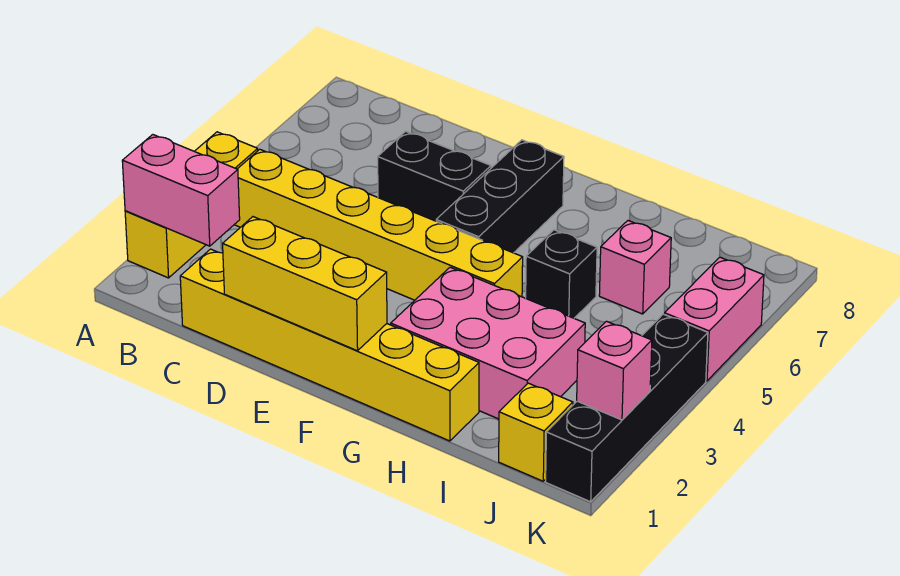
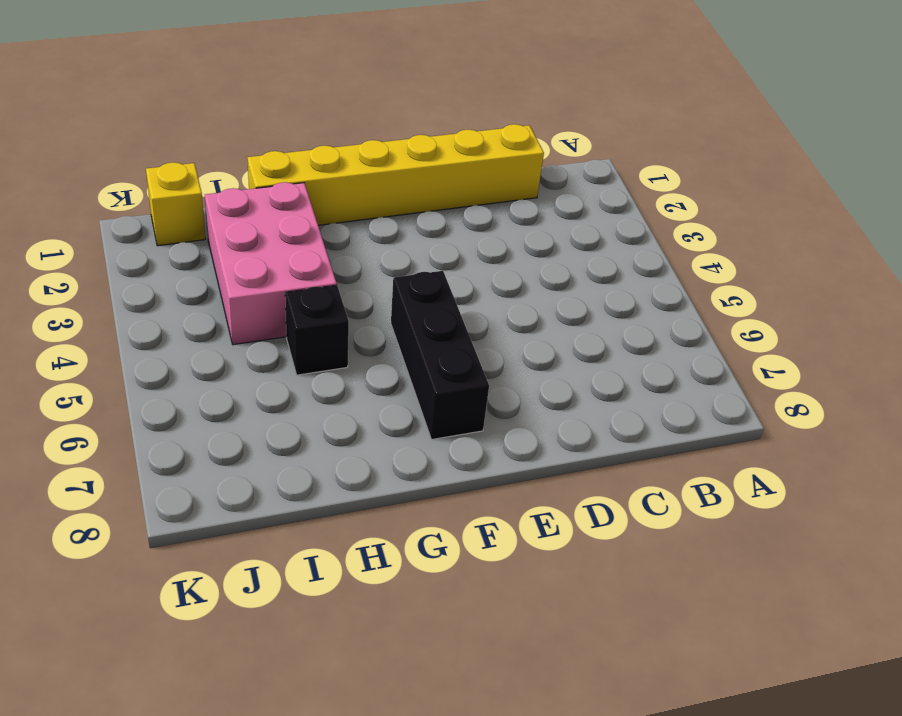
pink 2x3 brick [205,182,337,345] -> pink 2x3 brick turned to [391,267,585,419]
none -> yellow 1x3 brick [125,132,258,278]
none -> yellow 1x6 brick [234,149,523,300]
none -> black 1x2 brick [378,131,491,221]

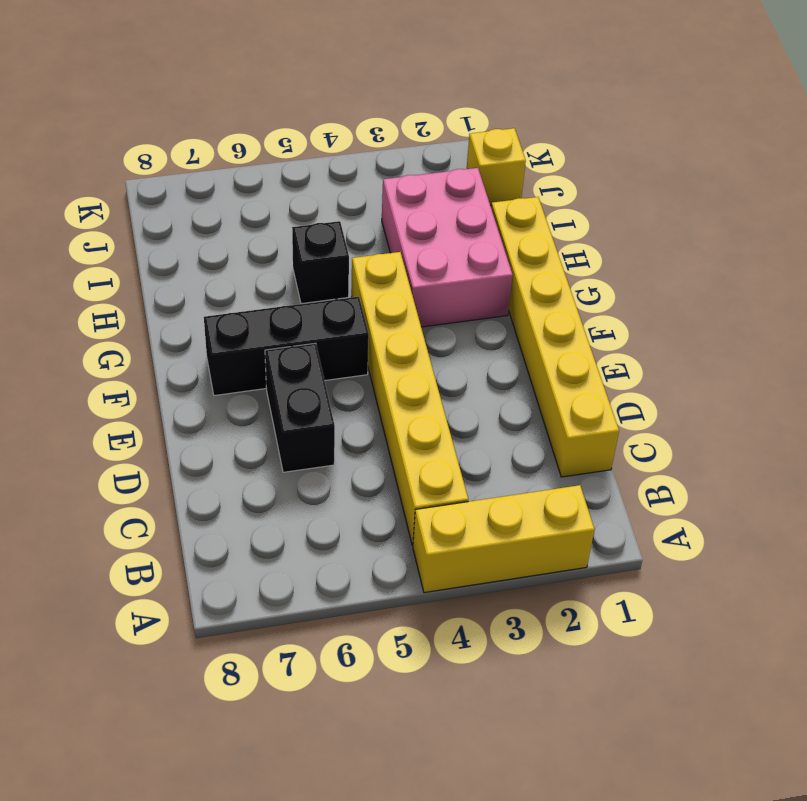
none -> pink 1x1 brick [599,221,671,314]
none -> black 1x4 brick [546,314,708,502]
none -> pink 1x2 brick [664,257,764,381]

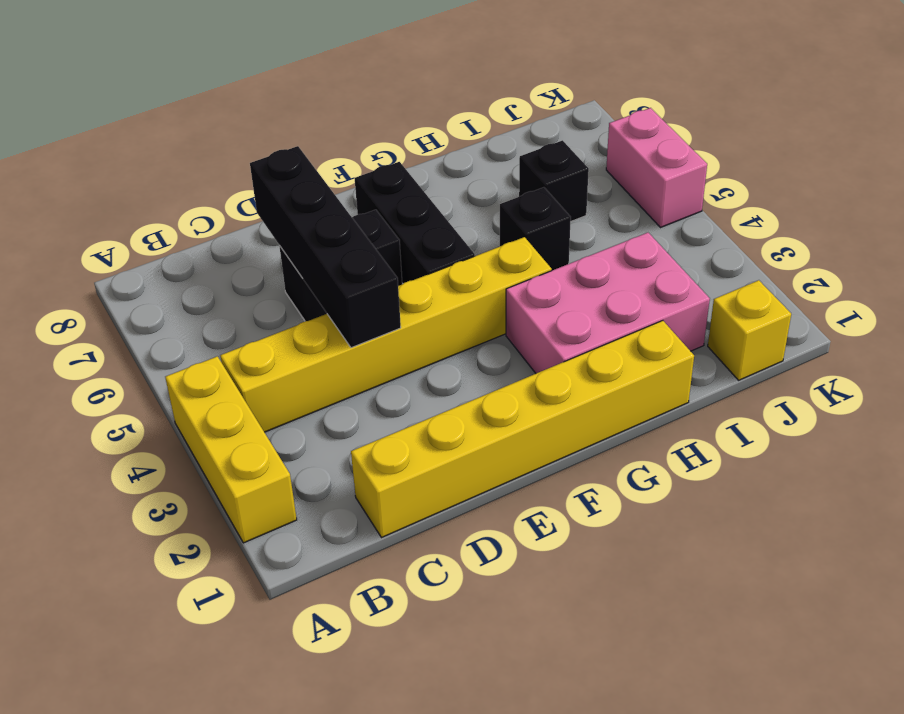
black 1x4 brick [250,146,401,348] -> black 1x4 brick moved to [546,314,708,502]
black 1x1 brick [519,140,589,221] -> pink 1x1 brick [599,221,671,314]
none -> pink 1x2 brick [122,135,240,246]
none -> yellow 1x3 brick [223,217,387,351]
none -> pink 1x1 brick [577,321,652,420]

